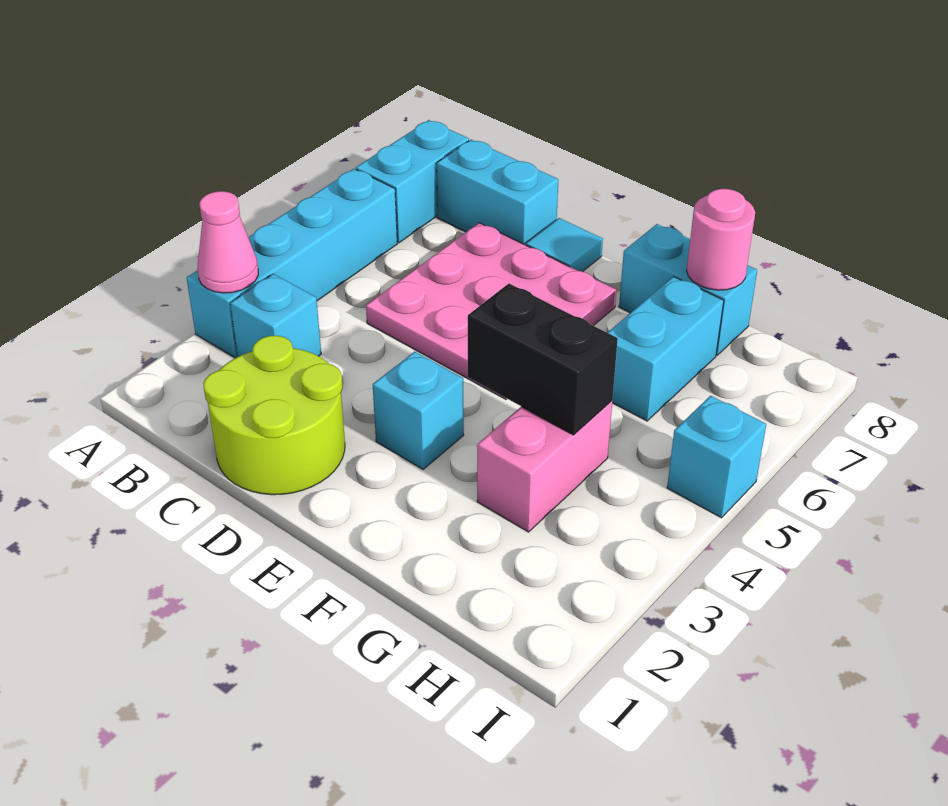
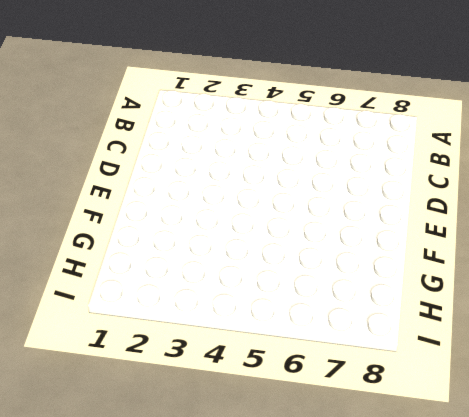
none -> cyan 1x4 brick [187,169,397,358]
none -> cyan 1x2 brick [356,120,469,243]
none -> cyan 1x1 brick [230,274,321,357]

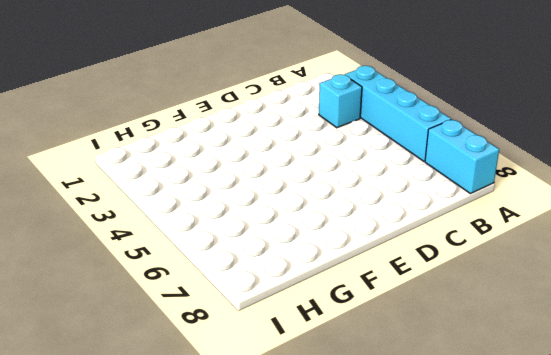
none -> cyan 1x2 brick [437,140,558,245]
none -> lime 2x2 round brick [203,336,345,495]
none -> pink 3x3 plate [366,223,616,399]

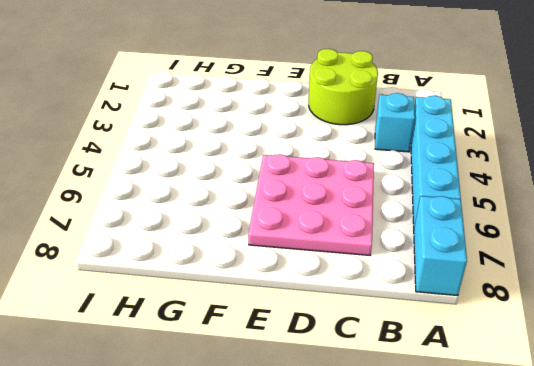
none -> cyan 1x2 brick [437,140,558,245]
none -> cyan 1x1 tile [526,218,603,272]
none -> cyan 1x1 brick [373,352,464,469]

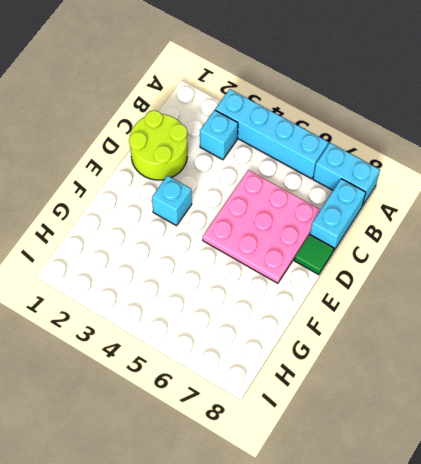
green 1x1 tile [294,234,334,275] -> cyan 1x1 tile [526,218,603,272]
none -> cyan 1x2 brick [619,224,757,355]
none -> pink 1x2 brick [477,401,612,532]
none -> cyan 1x2 brick [608,276,724,421]

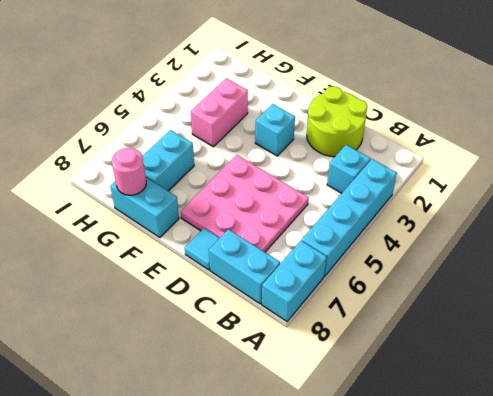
none -> cyan 1x1 brick [667,396,766,518]
none -> pink 1x1 cone [197,191,258,293]
none -> black 1x2 brick [468,284,618,435]

